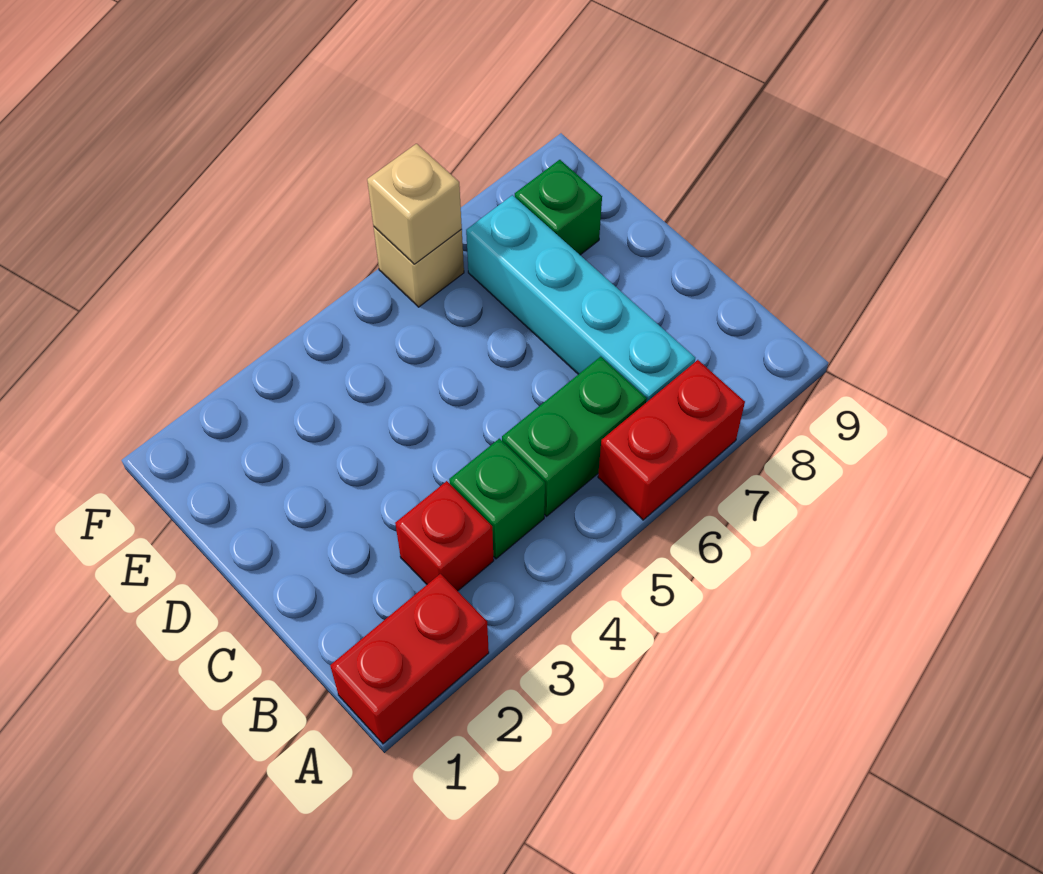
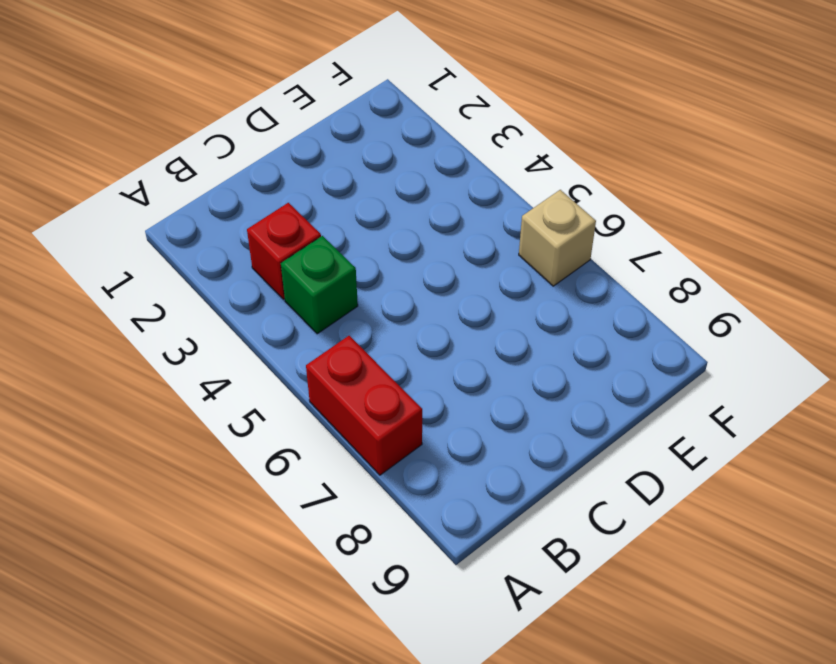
none -> red 1x2 brick [330,574,489,744]
none -> green 1x2 brick [502,357,647,516]

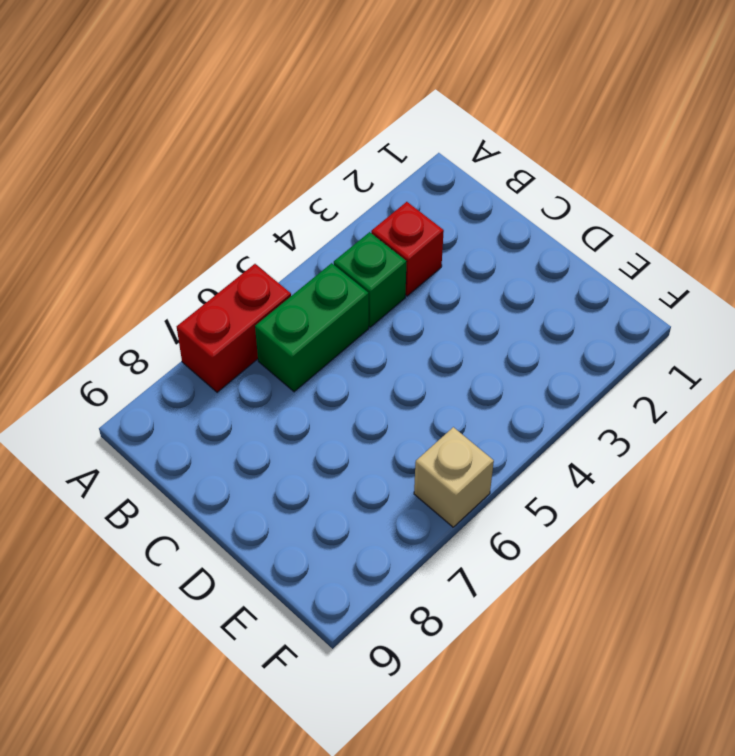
none -> red 1x2 brick [330,574,489,744]
none -> cyan 1x4 brick [466,195,695,402]

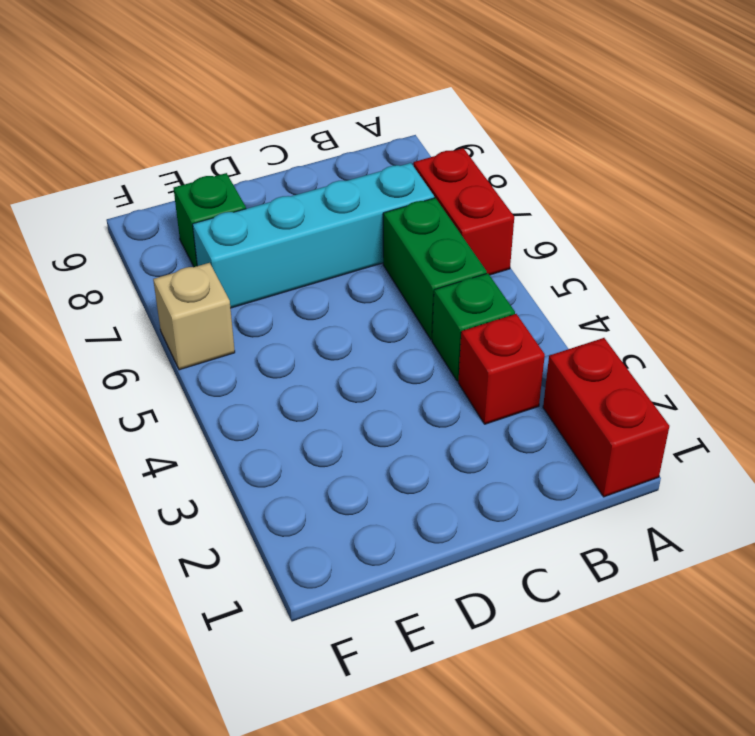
none -> tan 1x1 brick [367,144,462,264]

